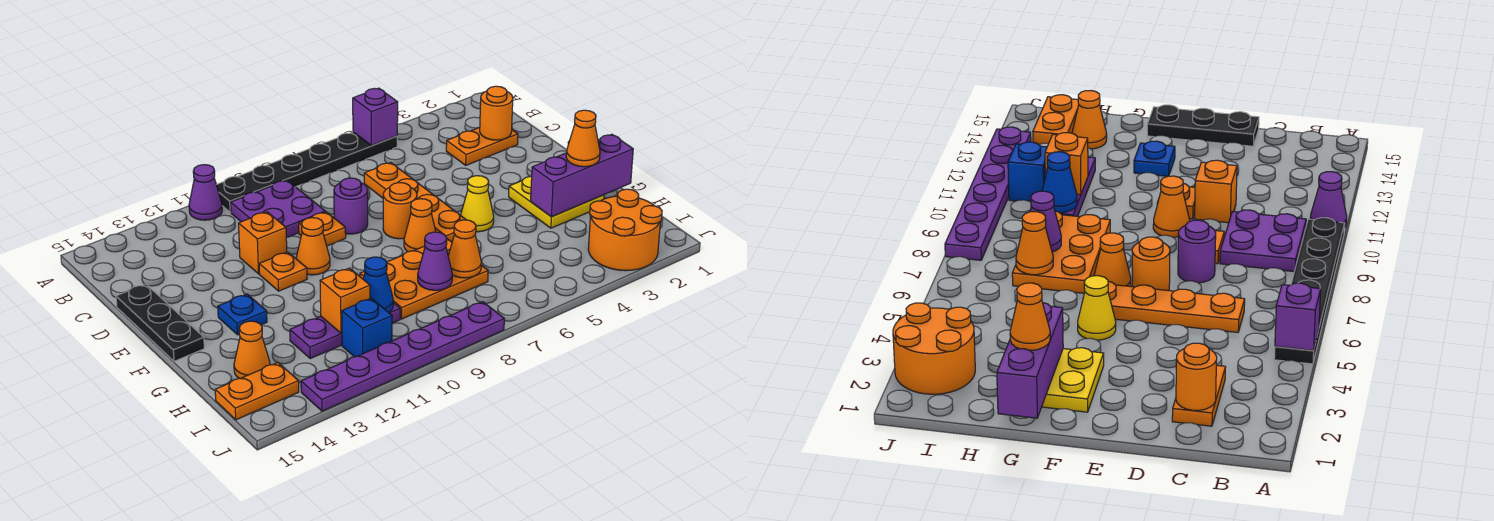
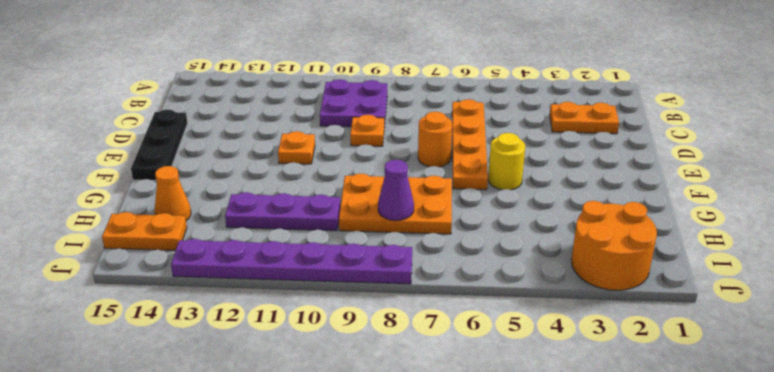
yellow 1x1 round brick [488,133,525,190] -> yellow 1x1 cone [461,176,494,232]
none -> black 1x6 plate [216,132,397,212]
none -> purple 1x1 cone [189,165,222,220]
none -> purple 1x1 round brick [334,178,368,234]
none -> orange 1x1 brick [239,212,287,274]

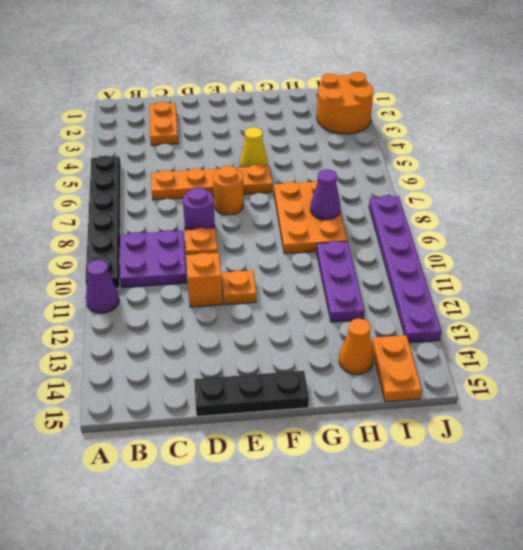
none -> orange 1x1 cone [296,218,330,275]
none -> yellow 2x2 plate [509,176,604,228]
none -> orange 1x1 cone [404,199,436,252]
none -> blue 1x1 plate [218,294,267,335]

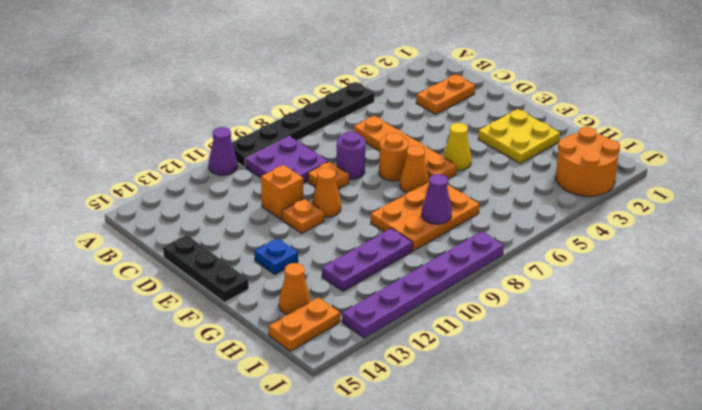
none -> blue 1x1 brick [342,298,392,357]
none -> purple 1x1 brick [353,88,398,146]
none -> orange 1x1 round brick [480,86,513,140]
none -> purple 1x3 brick [531,134,633,217]

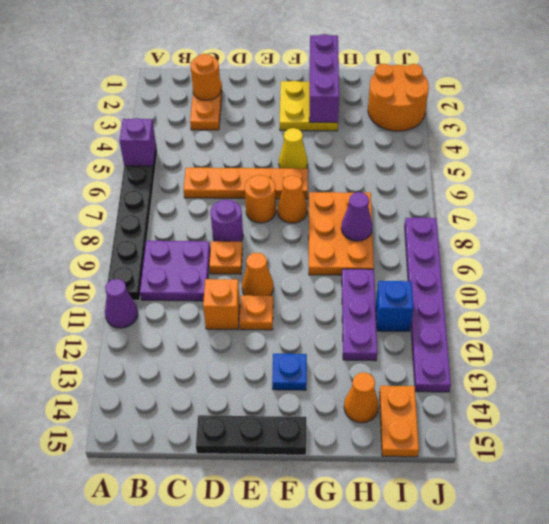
none -> orange 1x1 cone [448,220,481,278]
none -> blue 1x1 cone [363,257,393,313]
none -> orange 1x1 brick [320,268,370,333]
none -> orange 1x1 cone [566,110,600,167]

